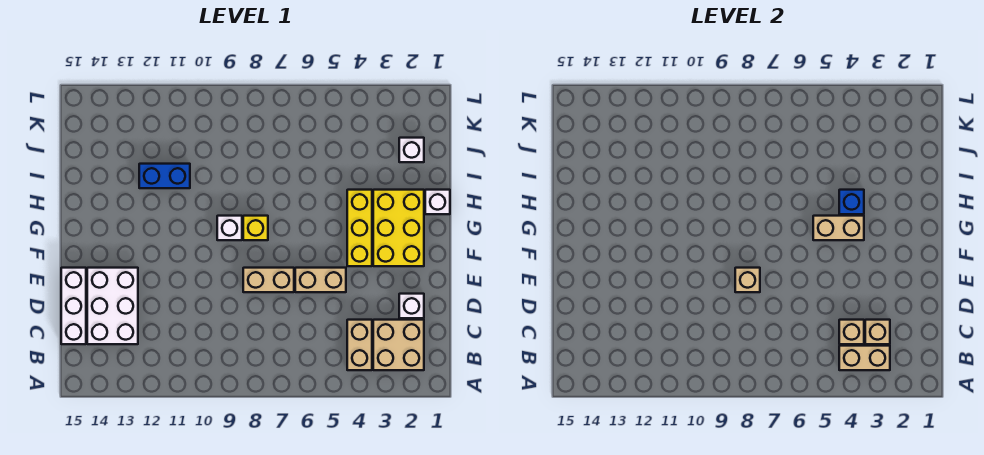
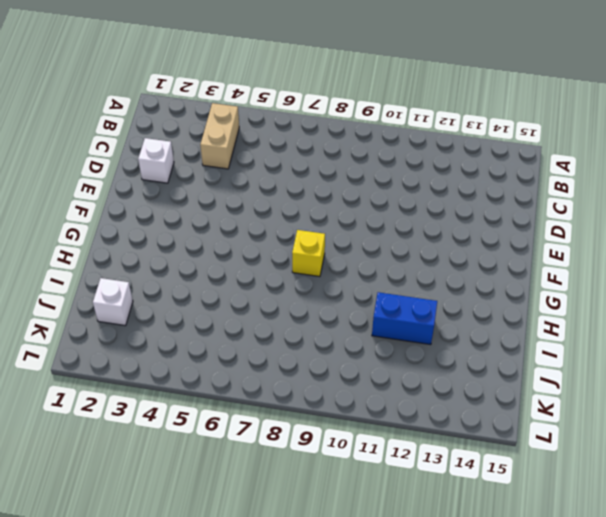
none -> tan 2x2 brick [373,320,424,370]
none -> white 2x3 brick [87,268,138,344]
none -> white 1x3 brick [61,268,86,344]

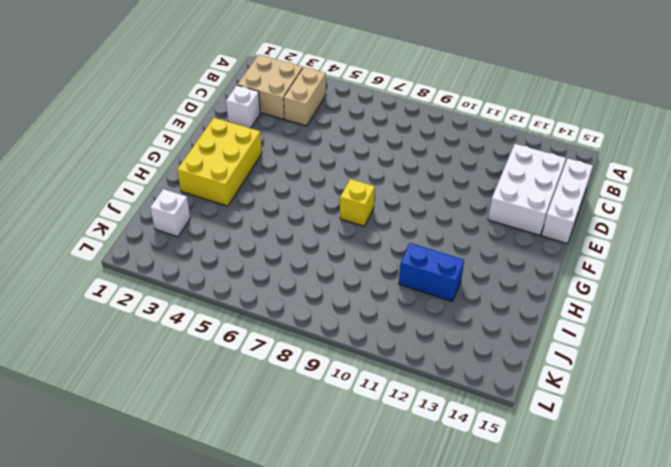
none -> tan 1x2 brick [295,268,346,292]
none -> tan 1x2 brick [243,268,294,292]
none -> yellow 1x3 brick [347,190,372,266]

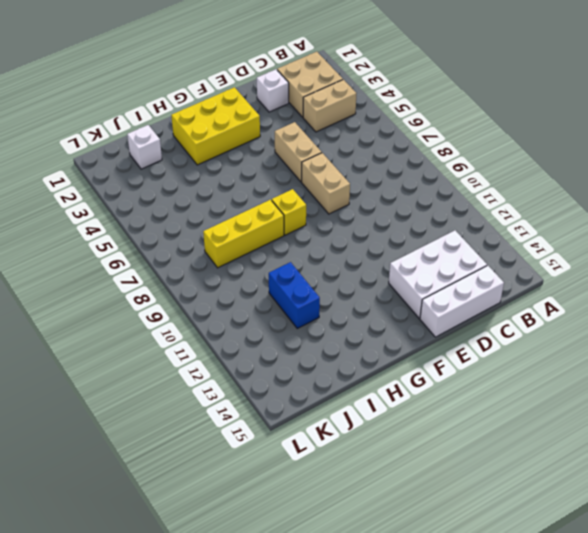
yellow 1x3 brick [203,200,284,268] -> yellow 1x3 brick moved to [347,190,372,266]
none -> white 1x1 brick [217,216,242,240]
none -> white 1x1 brick [425,190,450,214]
none -> tan 1x2 brick [839,346,890,370]

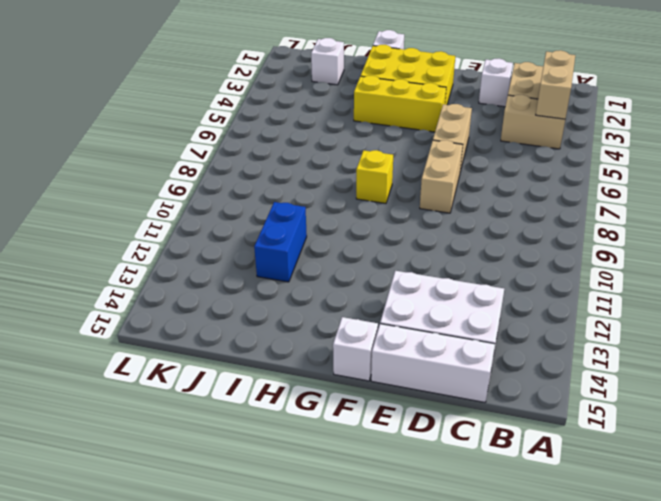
white 1x1 brick [333,317,378,381] -> white 1x1 brick moved to [217,216,242,240]
none -> tan 1x1 brick [865,320,890,344]
none -> tan 1x1 brick [839,320,864,344]
none -> tan 1x1 brick [735,268,760,292]

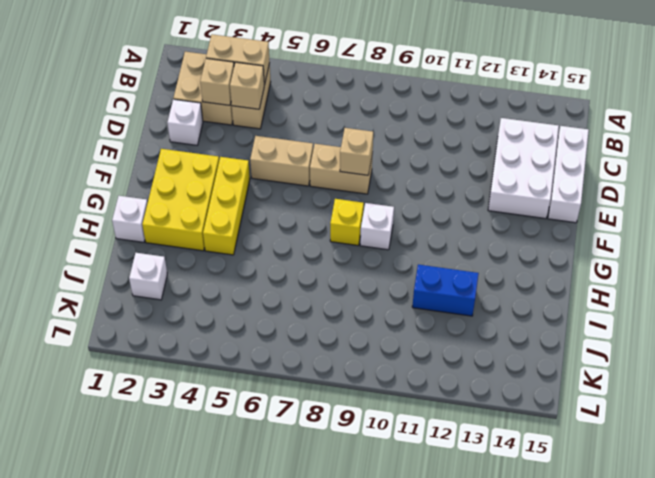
none -> tan 1x2 brick [813,216,864,240]
none -> blue 1x1 brick [839,190,864,214]

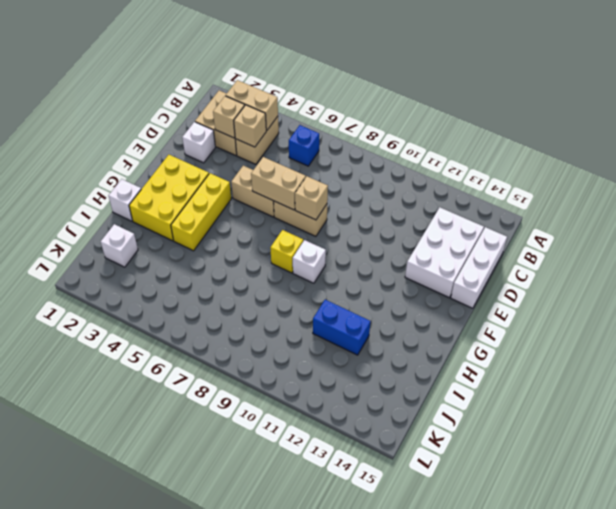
blue 1x1 brick [289,125,319,166] -> blue 1x1 brick moved to [839,190,864,214]
tan 1x2 brick [251,157,306,210] -> tan 1x2 brick moved to [813,216,864,240]

